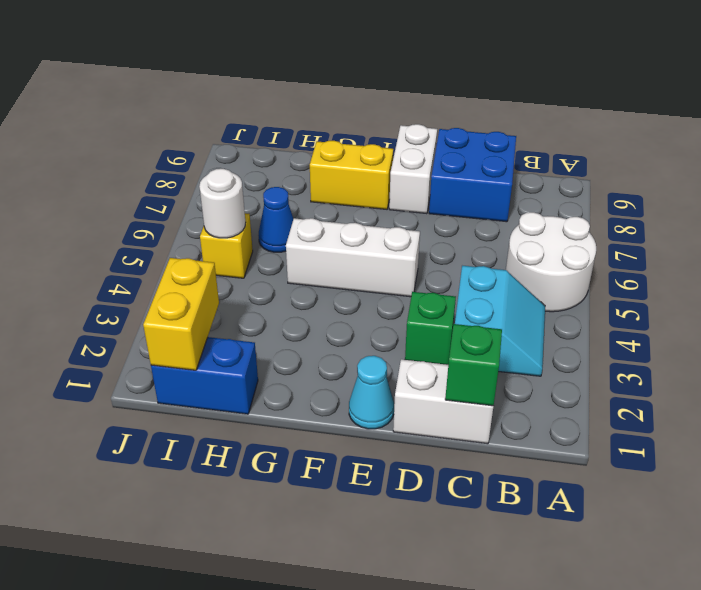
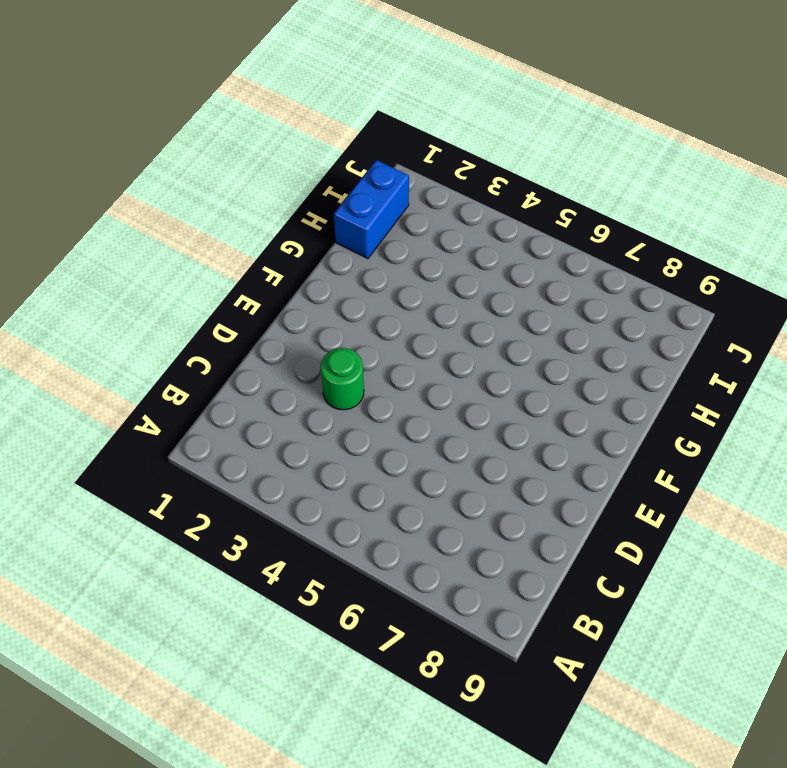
green 1x1 round brick [321,348,364,410] -> green 1x1 brick [405,292,456,365]
none -> white 2x2 round brick [506,212,596,312]
none -> cyan 2x2 slope [455,266,545,376]
none -> white 1x2 brick [393,359,493,444]

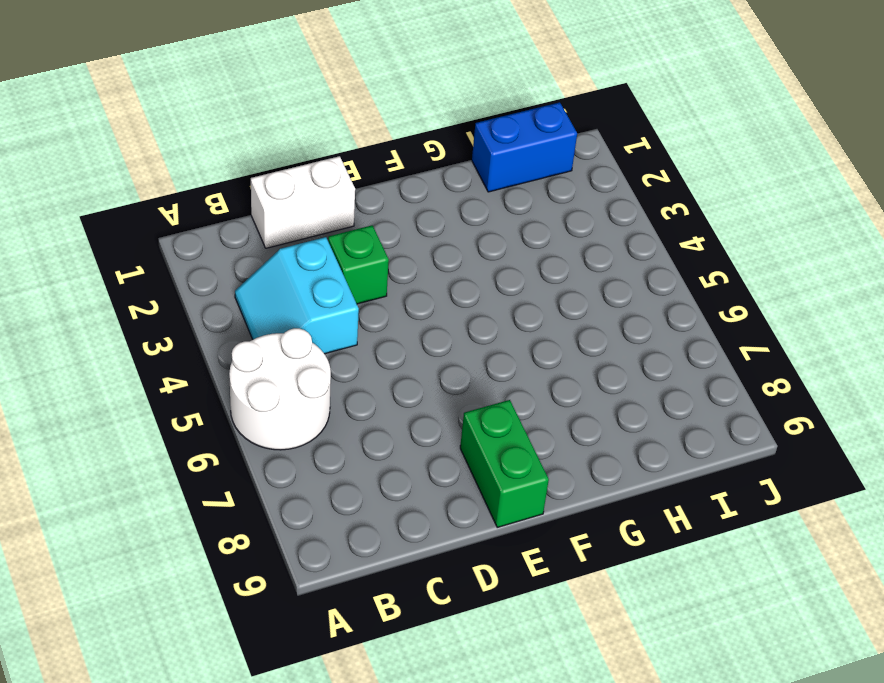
green 1x2 brick [460,400,549,527] -> white 1x2 brick [389,124,437,214]
none -> blue 2x2 brick [429,128,516,222]
none -> cyan 1x1 cone [349,356,394,429]
none -> white 1x3 brick [286,218,420,297]

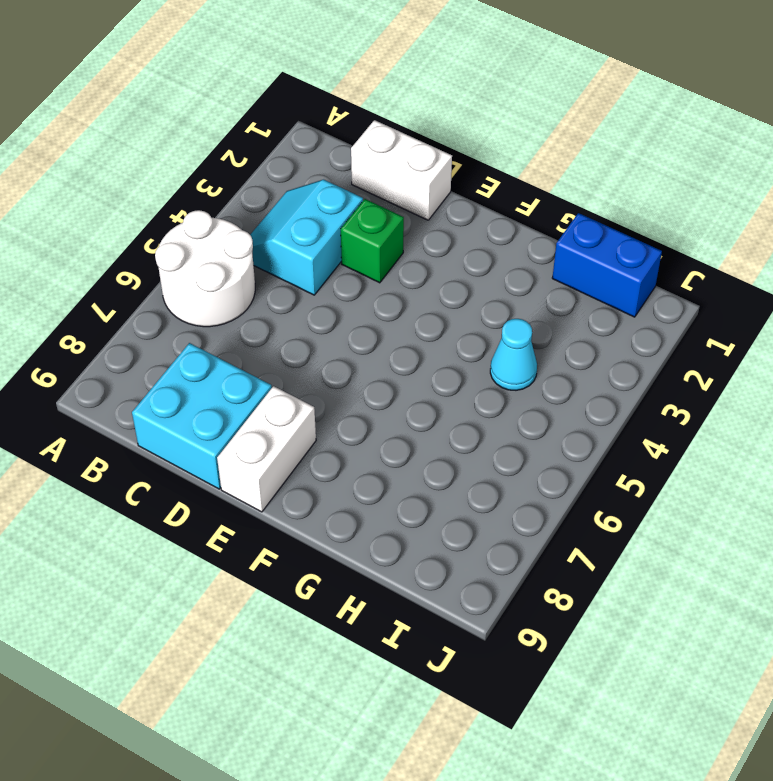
cyan 2x2 brick [132,343,272,489] -> blue 2x2 brick [429,128,516,222]
cyan 1x1 cone [490,319,537,390] -> cyan 1x1 cone moved to [349,356,394,429]
none -> white 1x3 brick [286,218,420,297]
none -> yellow 1x2 brick [310,141,393,209]
none -> blue 1x1 cone [258,187,293,252]

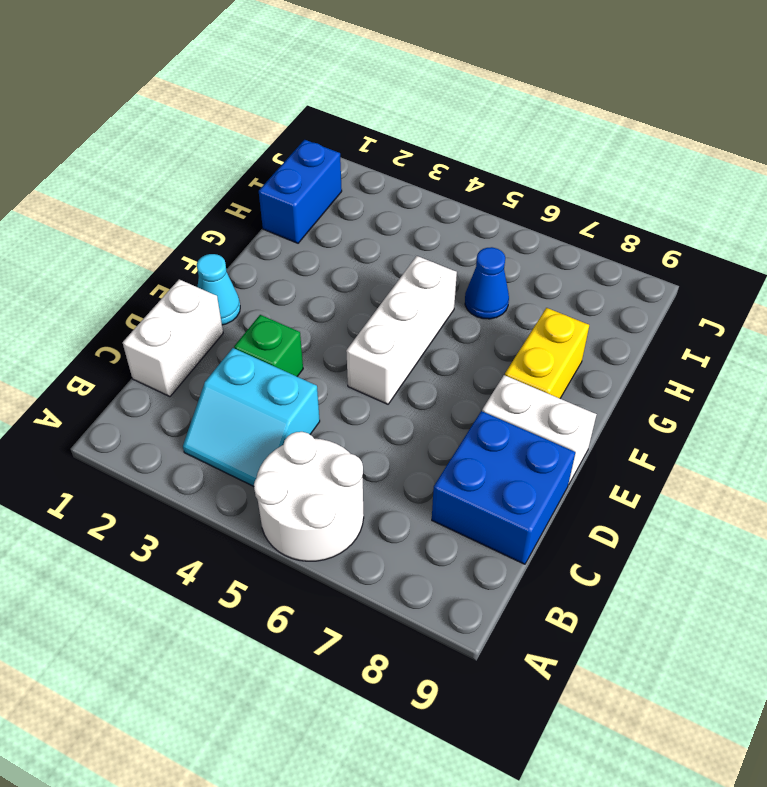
none -> yellow 1x1 brick [200,213,253,278]
none -> green 1x1 brick [445,324,502,406]
none -> yellow 1x2 brick [143,258,219,370]

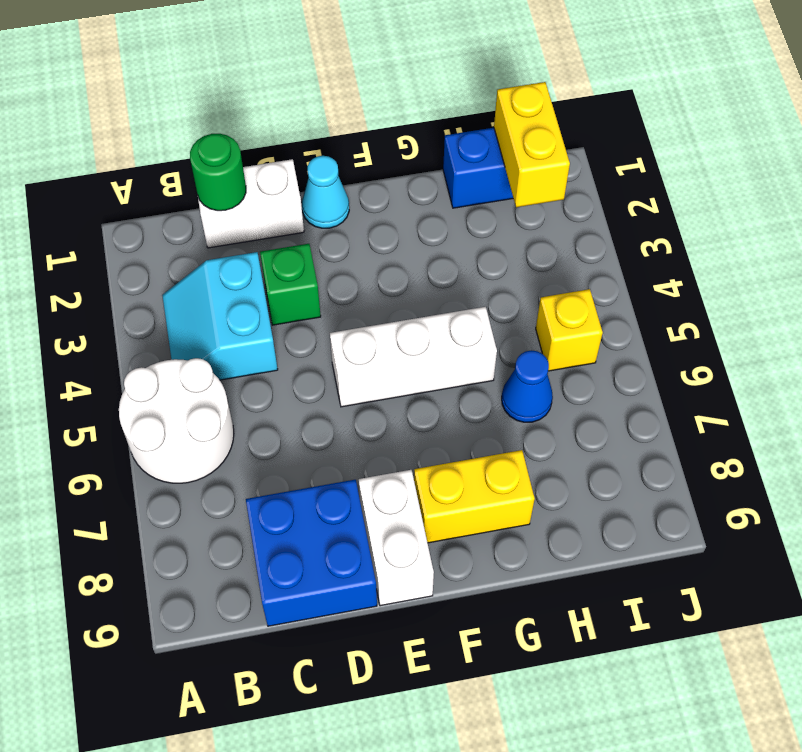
green 1x1 round brick [190,134,246,211] -> green 1x1 brick [445,324,502,406]
none -> white 1x1 round brick [199,169,245,238]

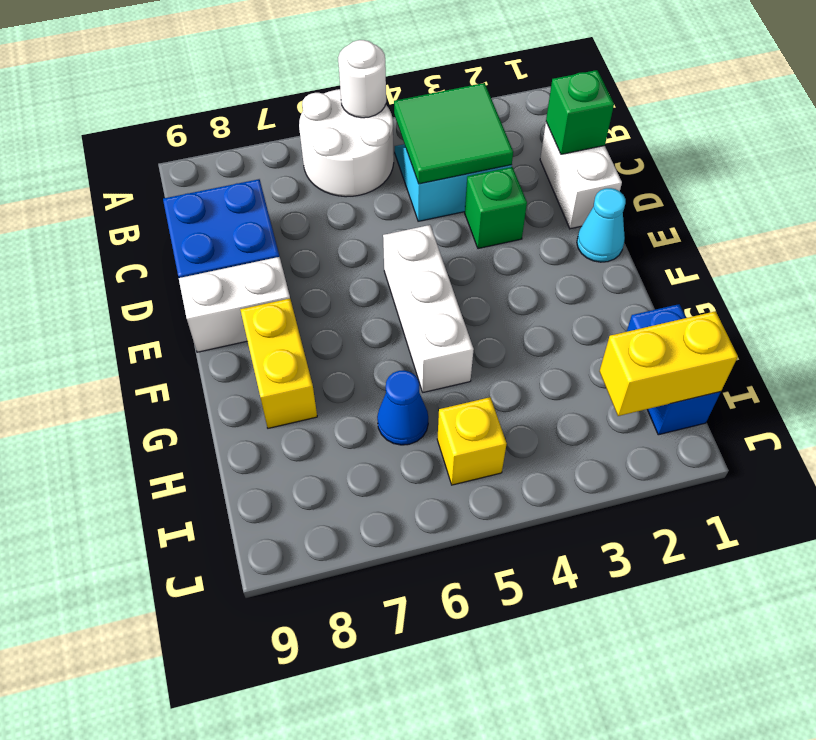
white 1x1 round brick [338,40,386,118] -> white 1x1 round brick moved to [199,169,245,238]
green 2x2 tile [394,83,513,184] -> none

